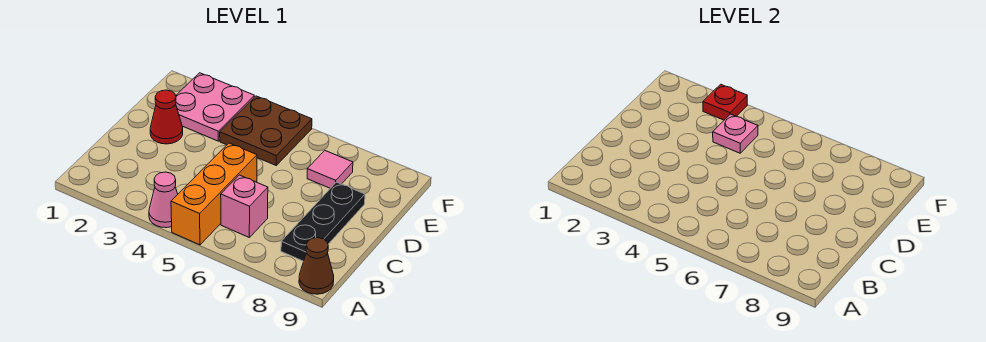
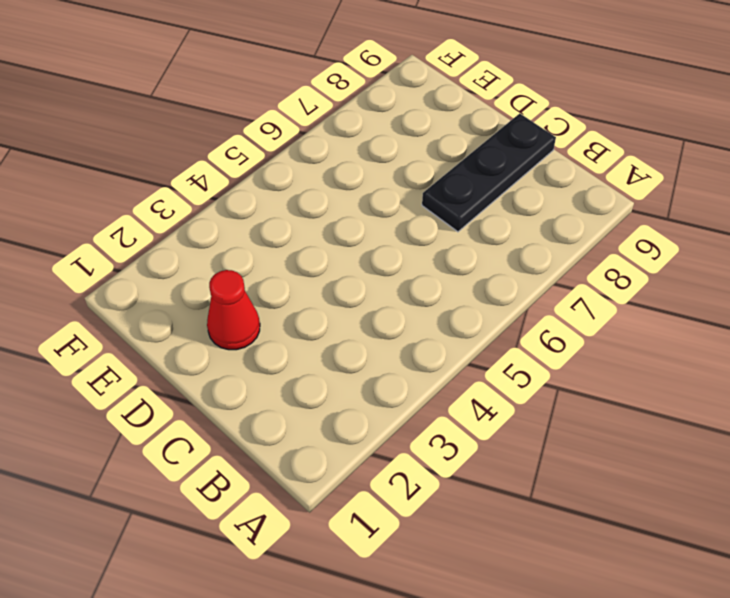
black 1x3 plate [422,113,556,232] -> black 1x3 plate turned to [281,182,365,261]
none -> pink 1x1 cone [149,172,178,228]
none -> orange 1x3 brick [171,143,257,245]

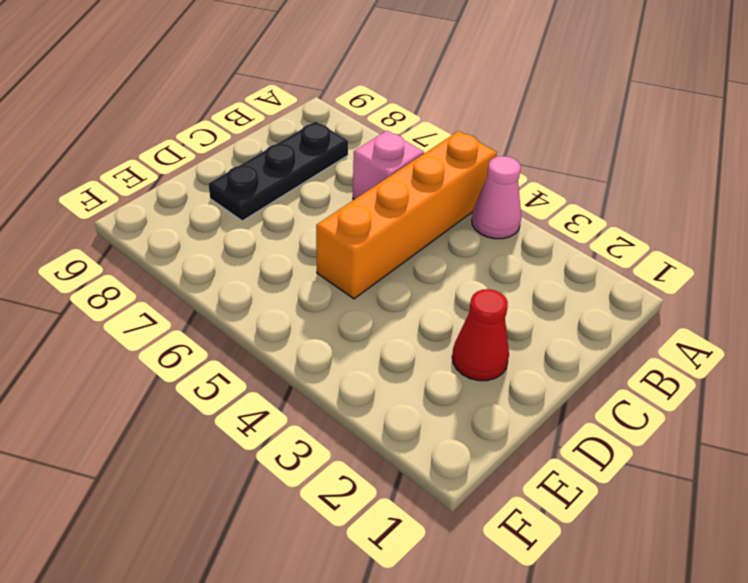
orange 1x4 brick [316,131,497,299] -> orange 1x3 brick [171,143,257,245]
none -> brown 1x1 cone [299,238,334,294]
none -> pink 2x2 plate [176,73,254,141]

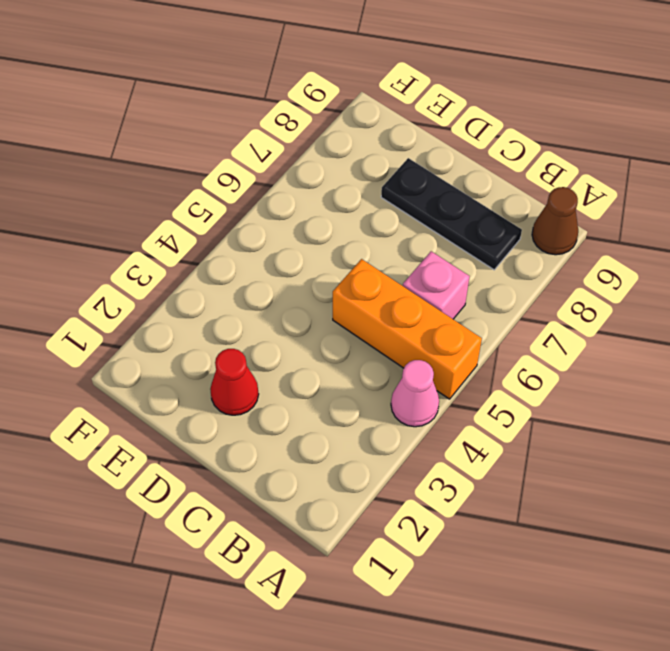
none -> pink 2x2 plate [176,73,254,141]
none -> brown 2x2 plate [220,96,312,165]

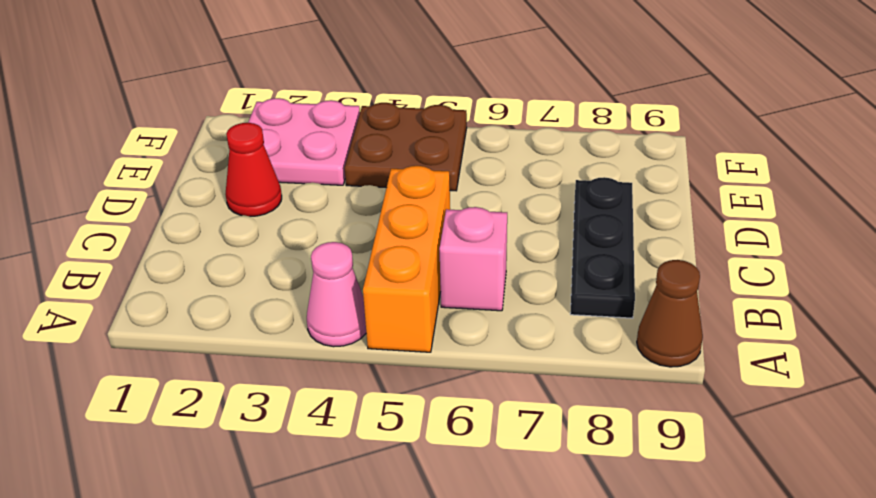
none -> pink 1x1 tile [307,151,353,188]
none -> pink 1x1 plate [713,114,758,153]

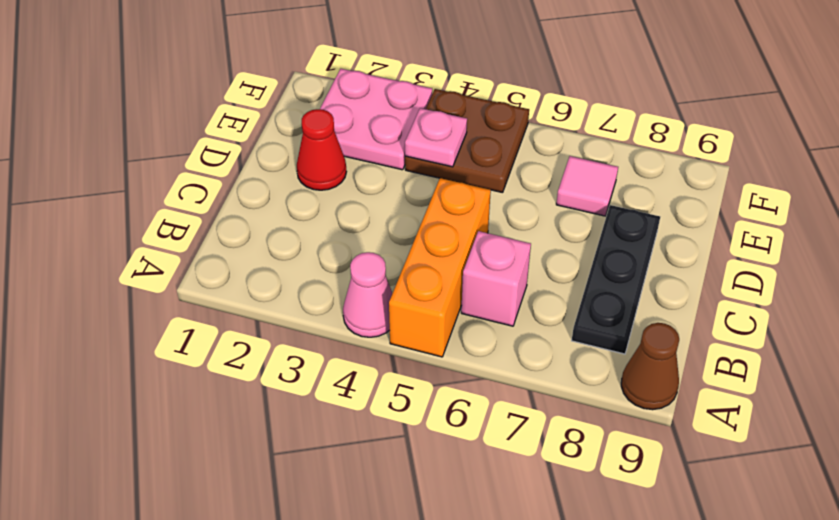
none -> red 1x1 plate [703,84,747,120]

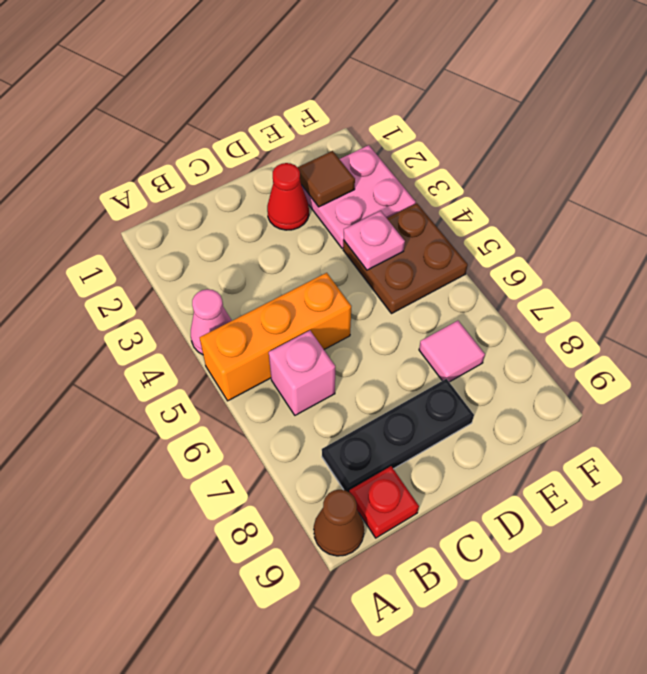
red 1x1 plate [349,466,419,538] -> red 1x1 plate moved to [703,84,747,120]
brown 1x1 tile [298,151,355,207] -> none

